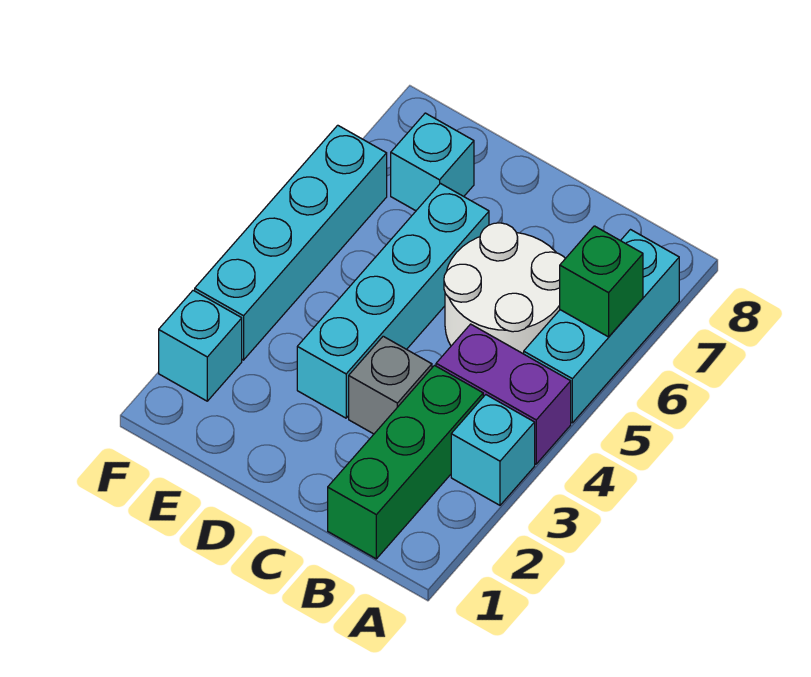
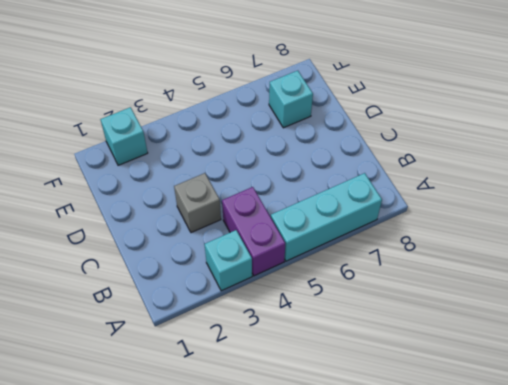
none -> green 1x3 brick [328,366,483,559]
none -> white 2x2 round brick [444,223,565,354]

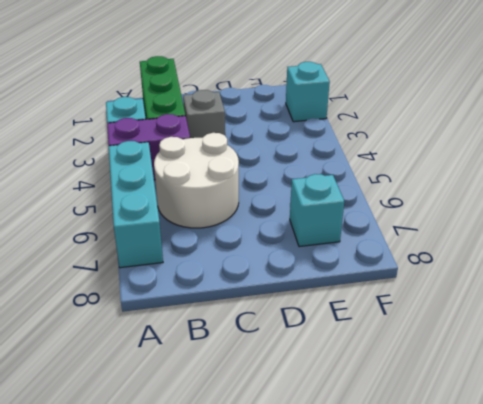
none -> cyan 1x4 brick [297,183,489,418]
none -> cyan 1x4 brick [195,125,387,360]

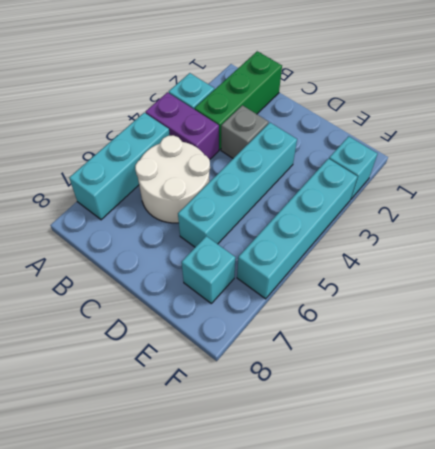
none -> green 1x1 brick [560,226,643,337]

